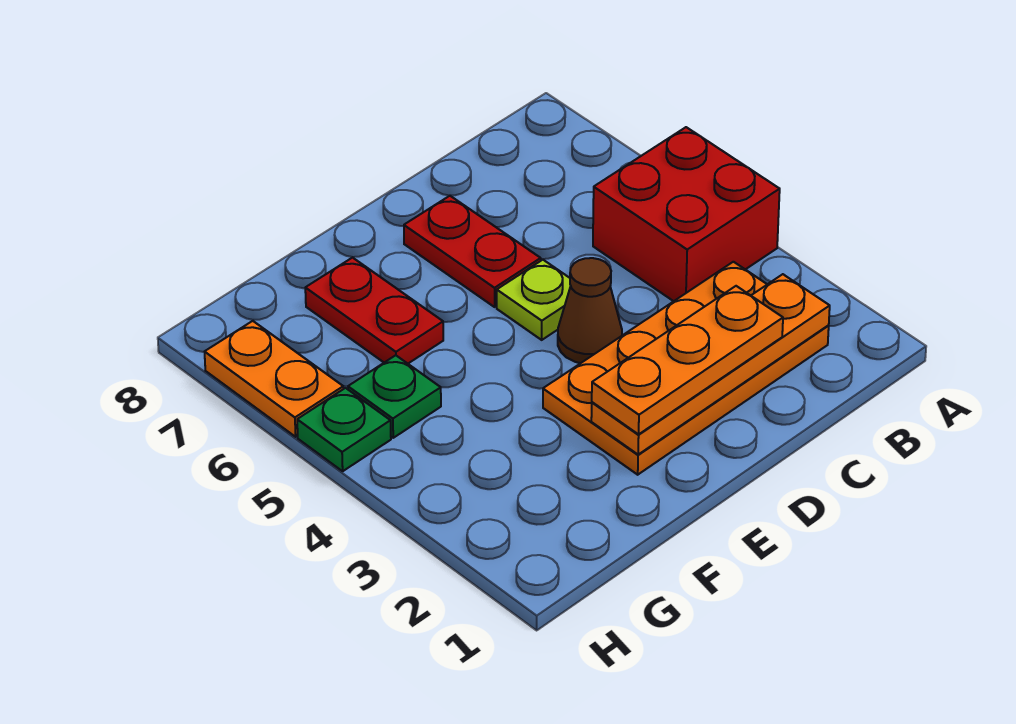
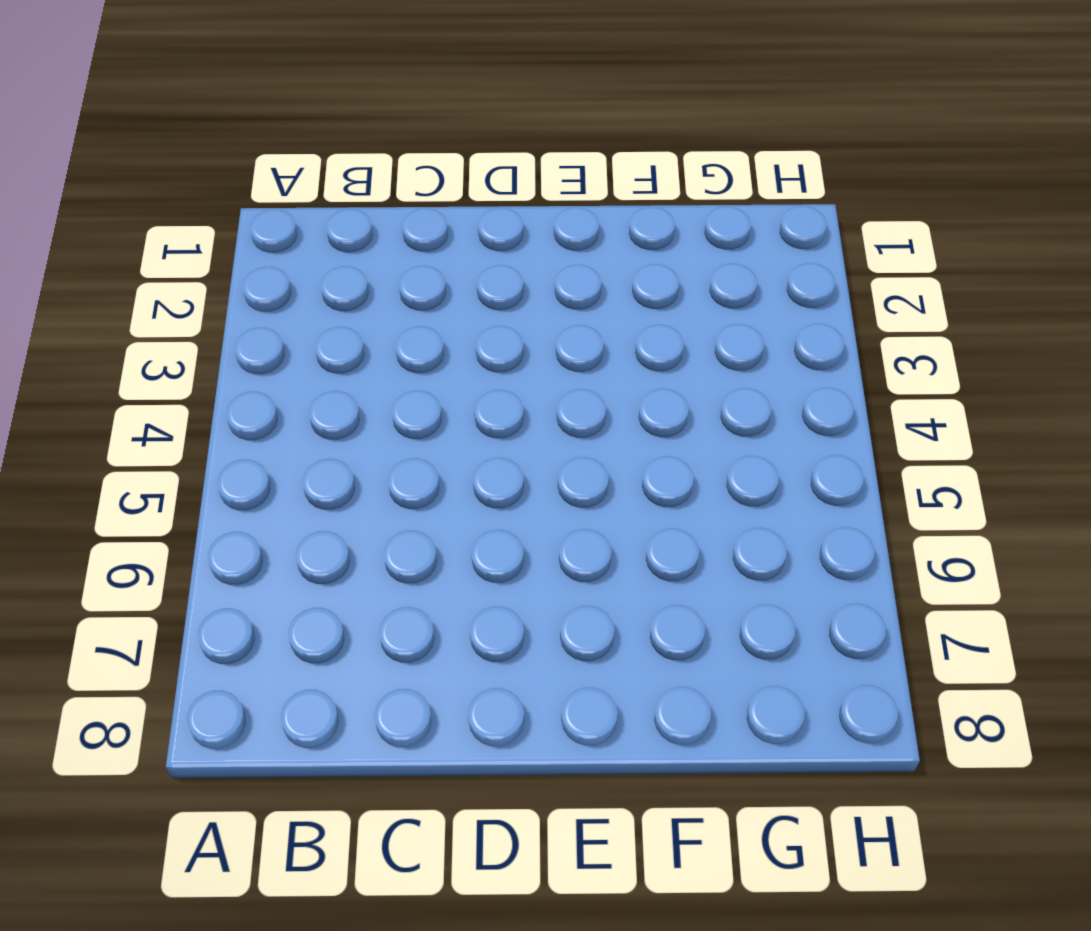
none -> red 2x2 brick [593,127,780,301]
none -> orange 2x4 plate [543,262,829,475]

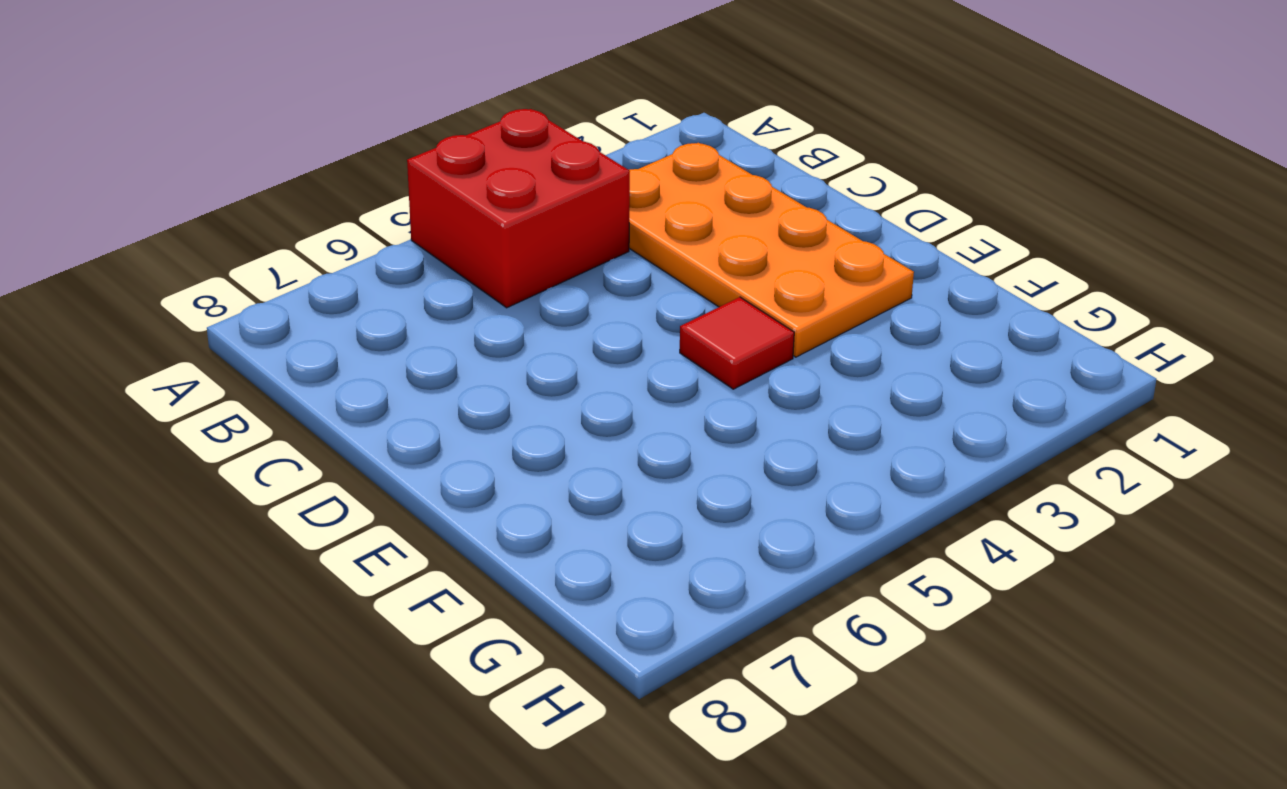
red 1x1 tile [680,297,794,389] -> none
none -> brown 1x1 cone [558,258,622,363]
none -> lime 1x1 plate [497,260,571,340]

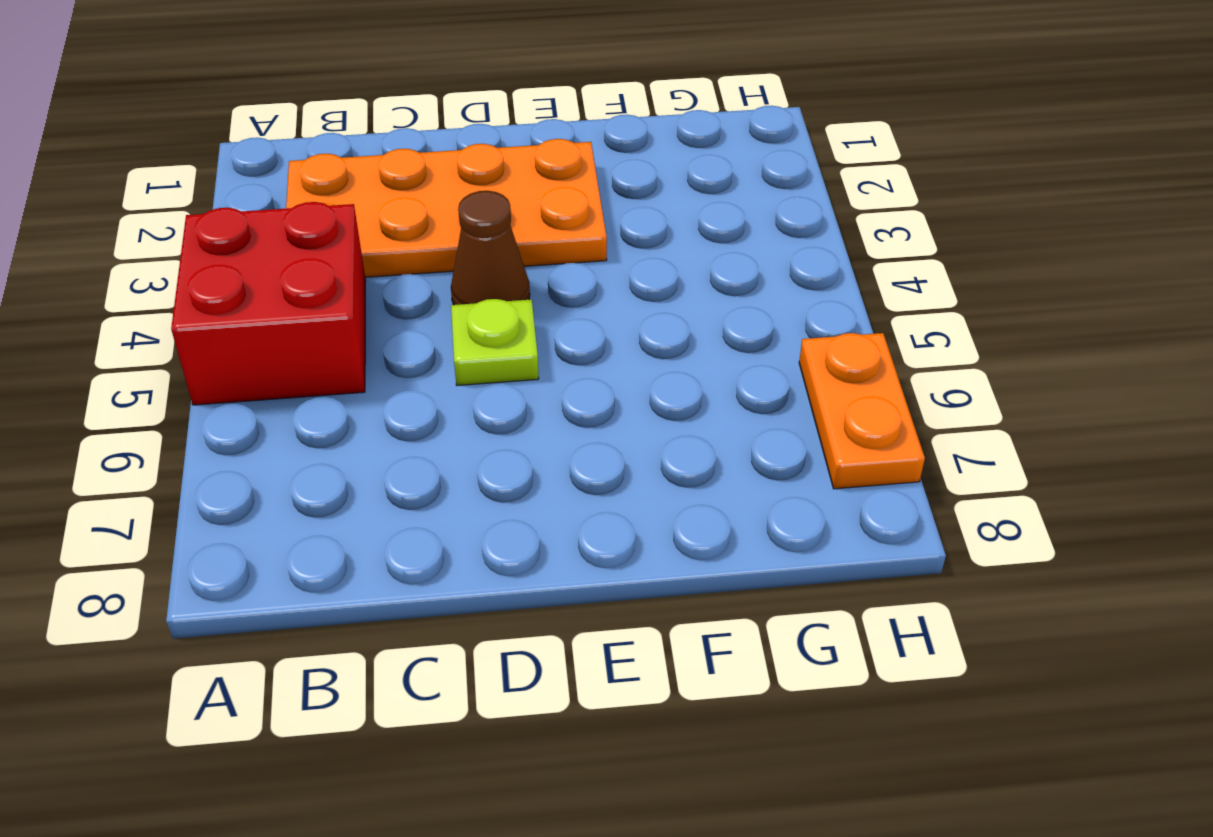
none -> red 1x2 plate [404,196,541,307]
none -> red 1x2 plate [305,258,443,364]

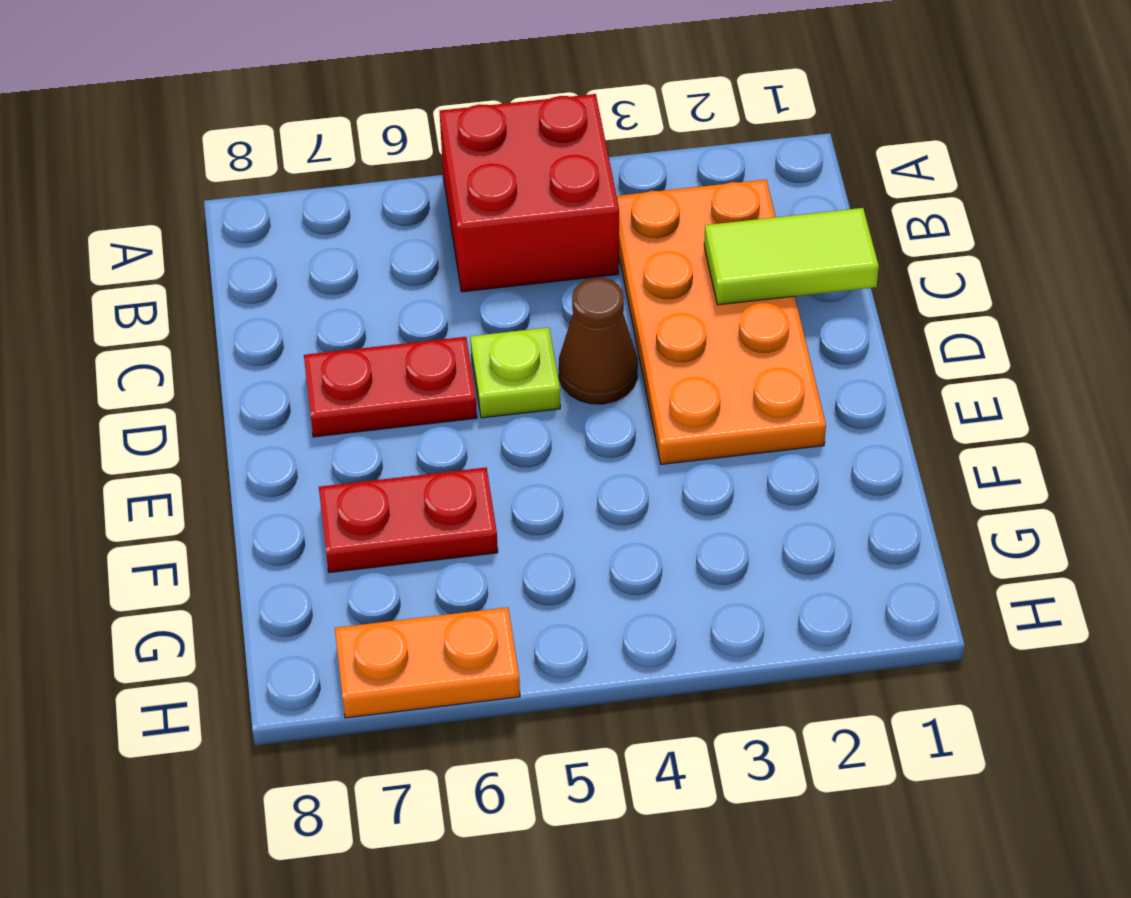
lime 1x2 tile [704,208,879,305] -> orange 1x4 plate [591,274,830,455]
none -> green 1x1 plate [348,355,441,438]
none -> green 1x1 plate [297,388,391,471]

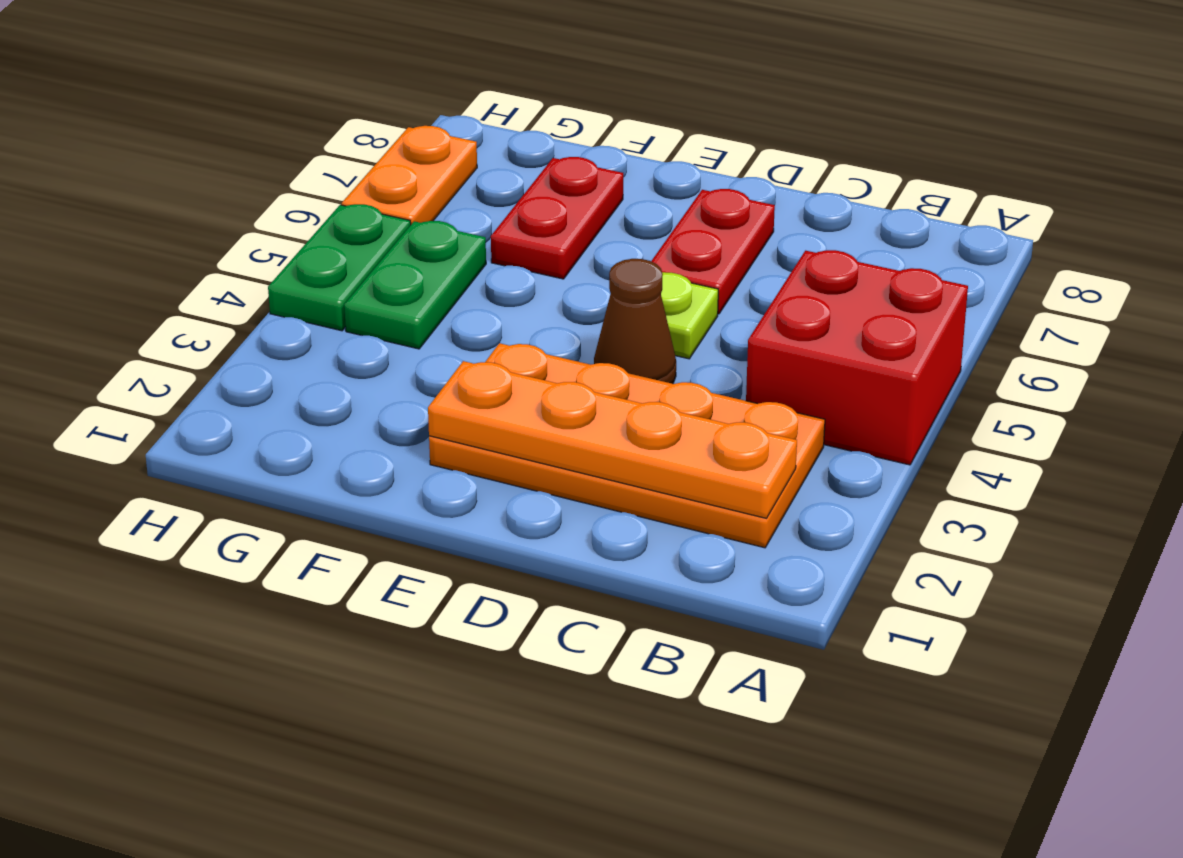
green 1x2 plate [344,221,486,349] -> green 1x1 plate [348,355,441,438]
green 1x2 plate [268,204,411,331] -> green 1x1 plate [297,388,391,471]
none -> orange 1x3 plate [592,286,783,434]

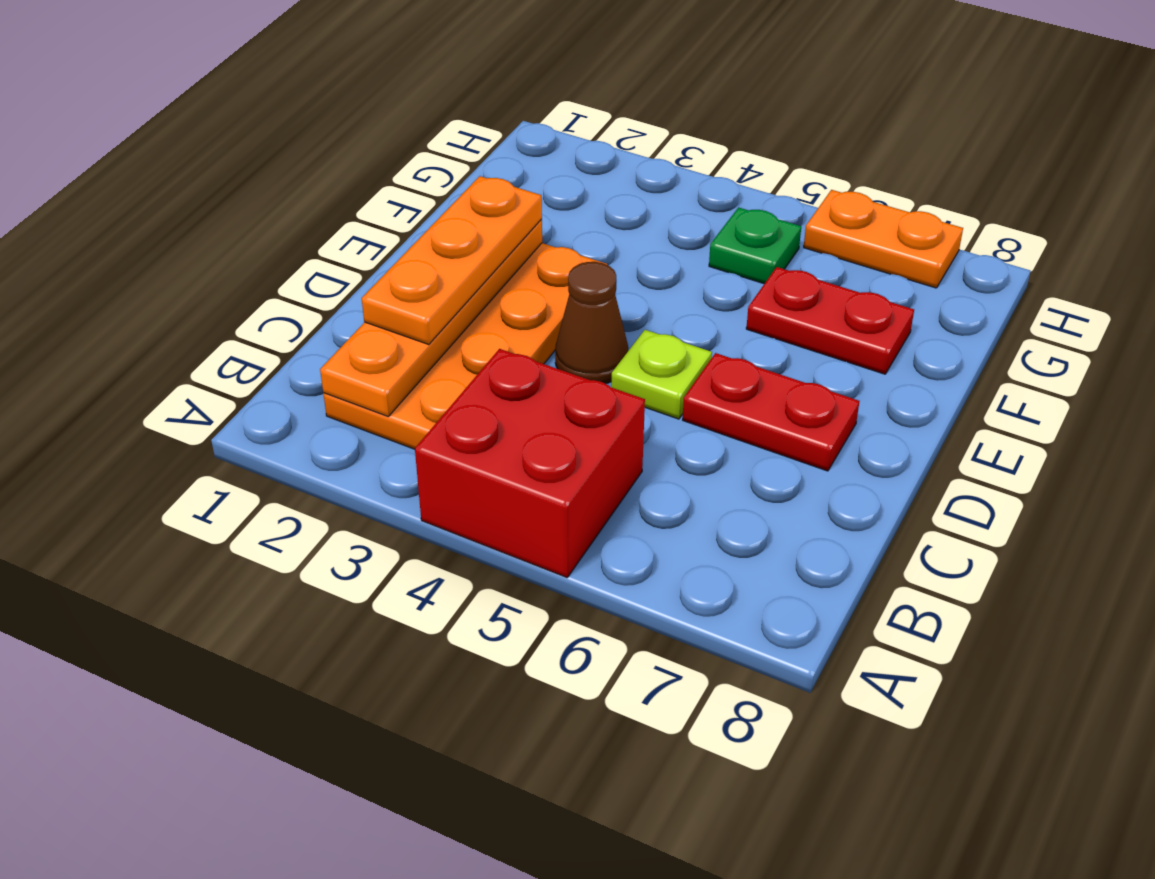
none -> green 1x1 plate [297,388,391,471]

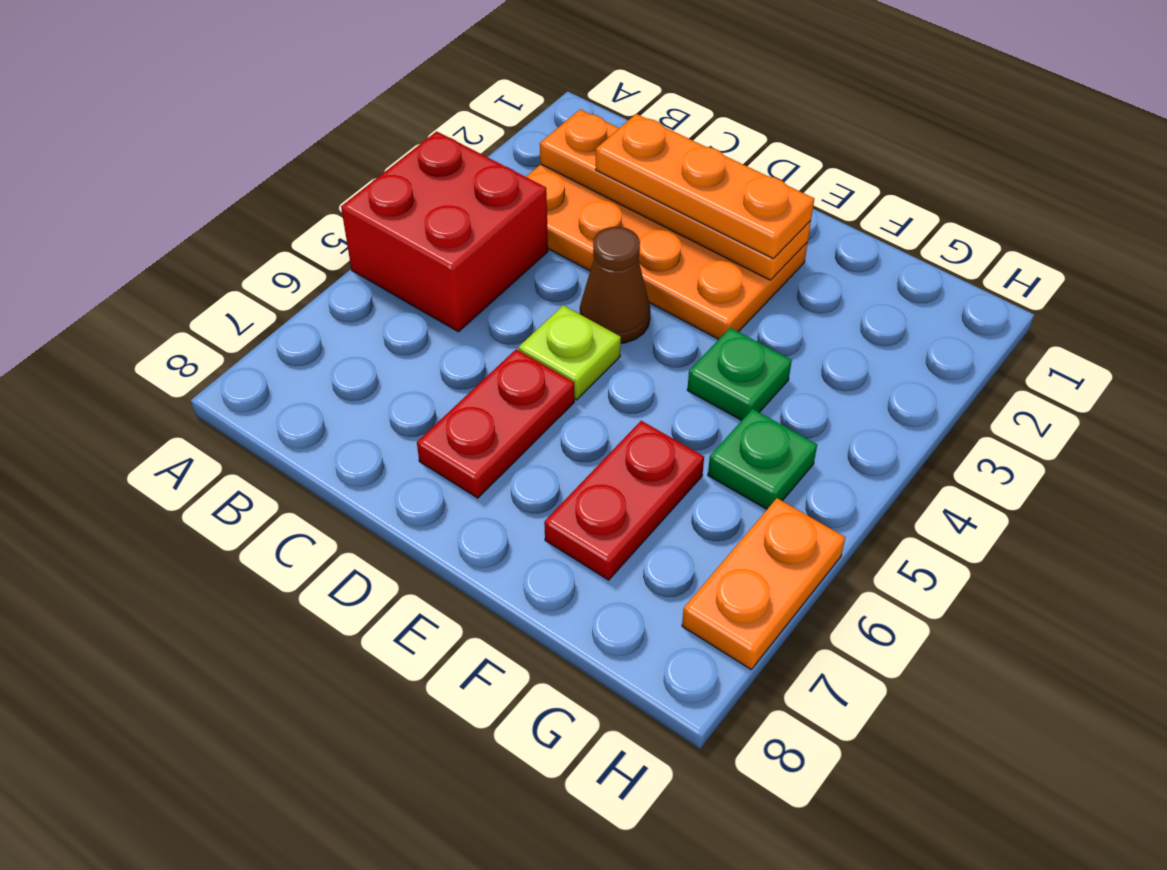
green 1x1 plate [687,328,792,420] -> green 1x1 plate moved to [297,388,391,471]

